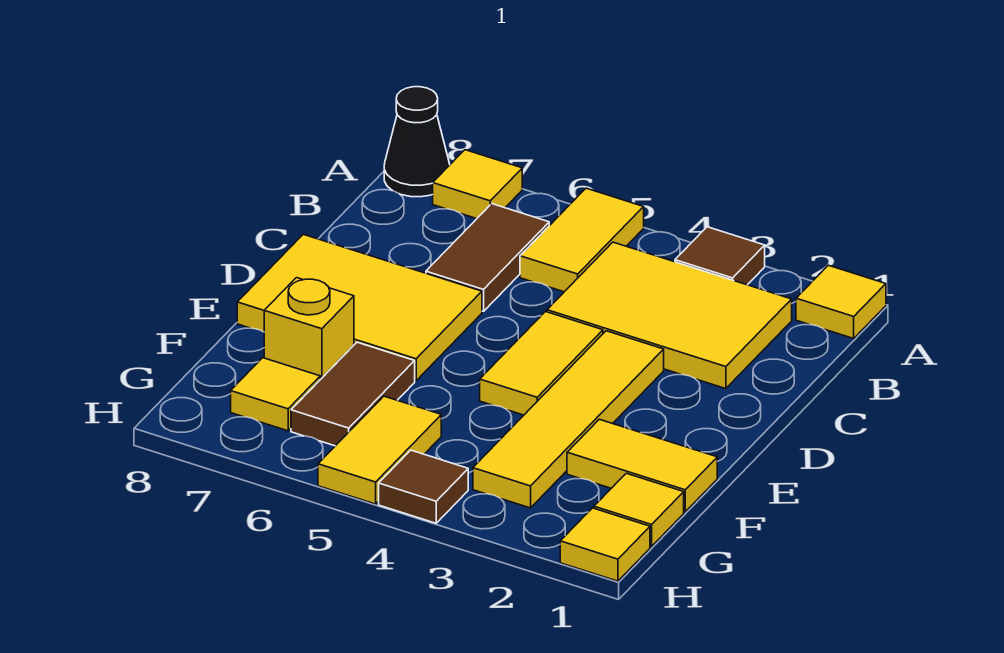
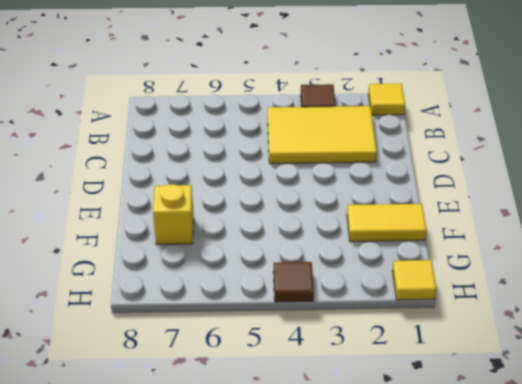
none -> yellow 1x2 tile [520,188,644,292]
none -> yellow 1x1 tile [433,150,522,219]
none -> black 1x1 cone [384,87,450,197]

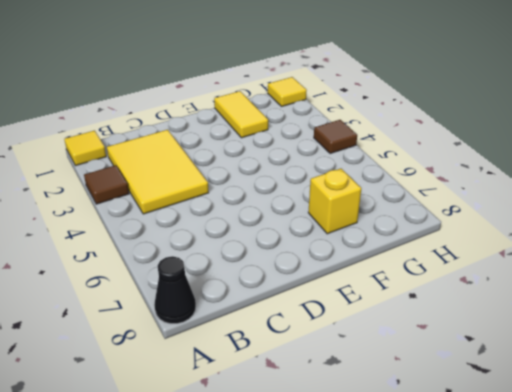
none -> yellow 1x2 tile [520,188,644,292]
none -> yellow 1x1 tile [433,150,522,219]
none -> brown 1x2 tile [426,204,549,311]

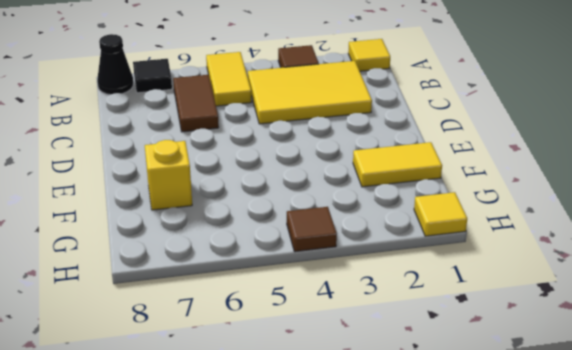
black 1x1 tile [133,59,172,93] -> yellow 1x1 tile [433,150,522,219]
none -> yellow 1x4 tile [473,331,664,508]
none -> yellow 1x2 tile [480,312,603,415]
none -> yellow 2x3 tile [237,234,482,381]

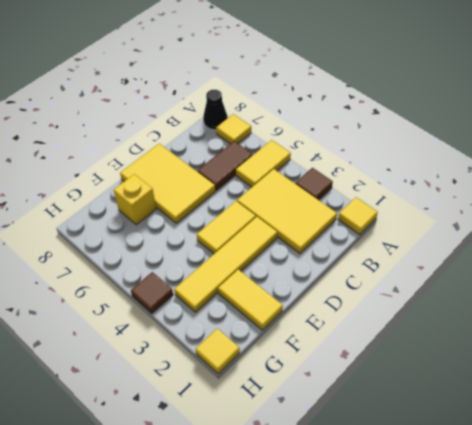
none -> brown 1x2 tile [291,342,415,446]
none -> yellow 1x1 tile [594,473,684,546]
none -> yellow 1x2 tile [318,396,441,504]

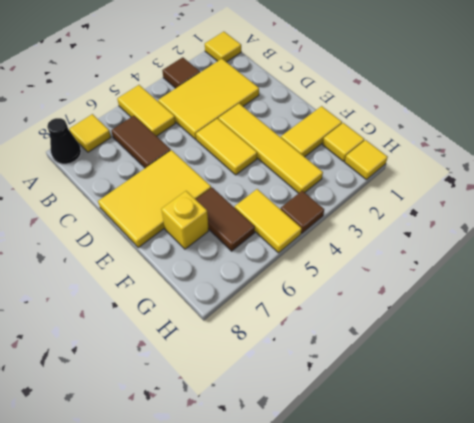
none -> yellow 1x1 tile [231,358,320,431]

